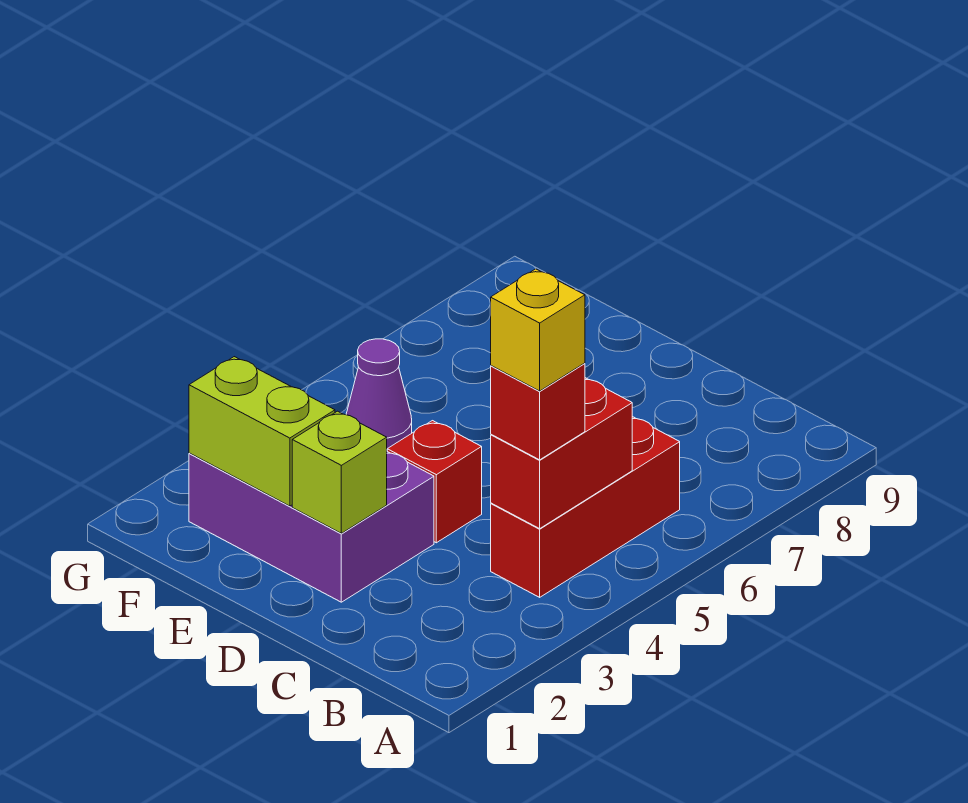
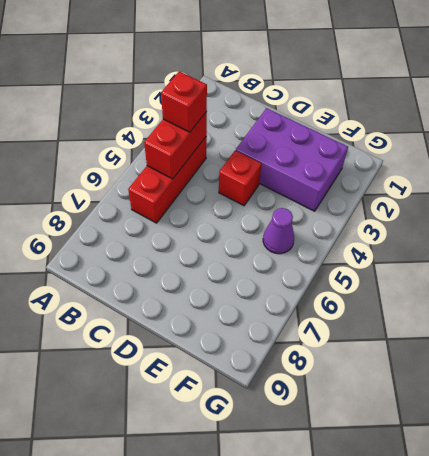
none -> lime 1x1 brick [292,411,387,533]
none -> lime 1x2 brick [189,357,335,506]

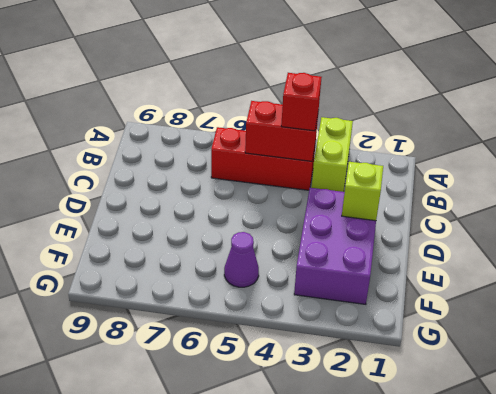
lime 1x2 brick [312,117,353,192] -> lime 1x2 brick moved to [189,357,335,506]
none -> red 1x1 brick [387,421,482,543]
none -> yellow 1x1 brick [491,269,585,391]

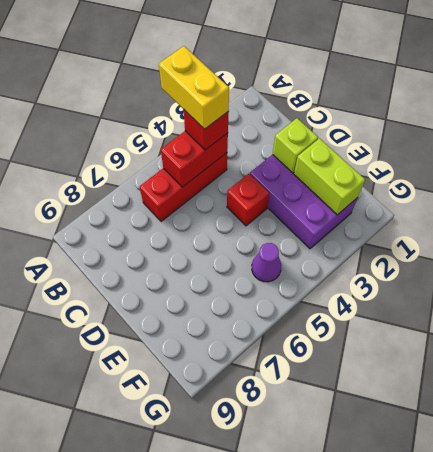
yellow 1x2 brick [159,46,229,129] -> yellow 1x1 brick [491,269,585,391]

